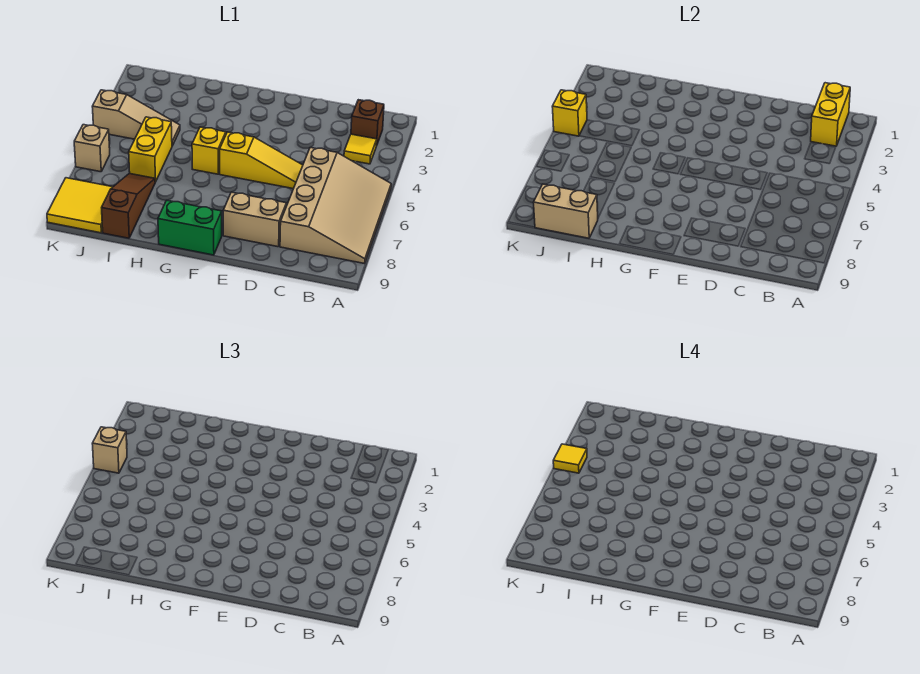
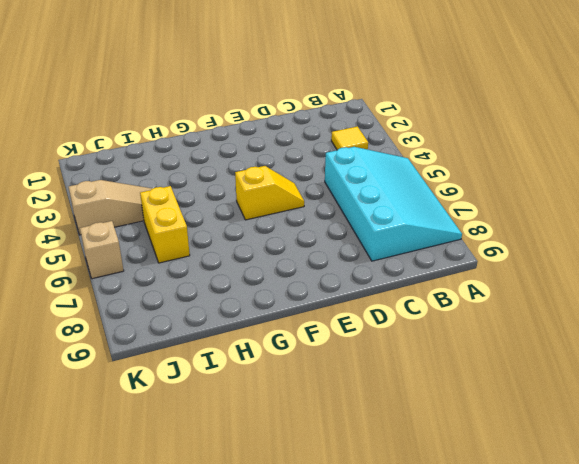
cyan 3x4 slope [325,147,462,261] -> tan 3x4 slope [280,148,391,264]
yellow 1x2 slope [235,166,304,220] -> yellow 1x3 slope [220,132,303,189]
none -> brown 1x1 brick [351,100,384,146]
none -> tan 1x2 brick [223,192,286,247]
none -> green 1x2 brick [158,200,222,255]

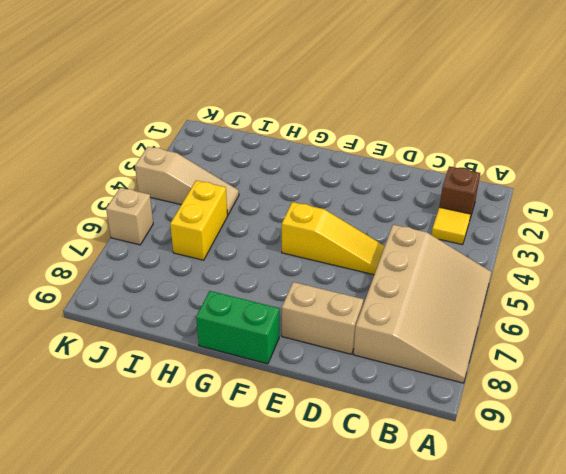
none -> yellow 1x1 brick [192,127,226,174]
none -> brown 1x3 slope [102,173,155,238]
none -> yellow 2x2 tile [47,178,112,233]

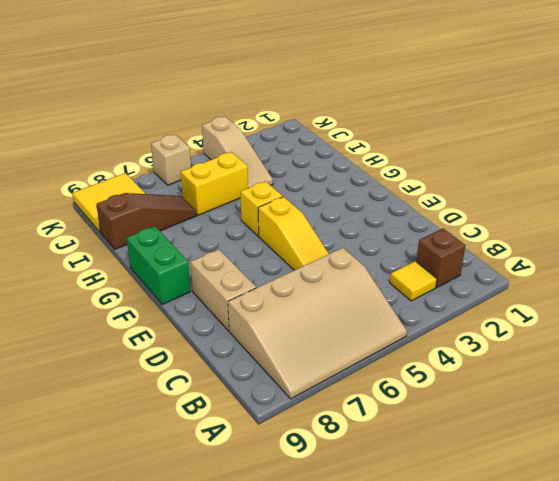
none -> yellow 1x2 brick [811,83,850,146]
none -> tan 1x2 brick [533,184,598,238]
none -> yellow 1x1 brick [552,90,587,136]

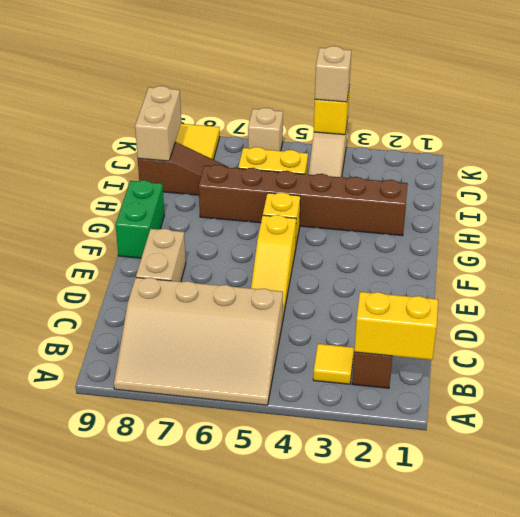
brown 1x6 brick [199,165,408,236] -> none
none -> yellow 1x1 tile [553,444,587,473]

